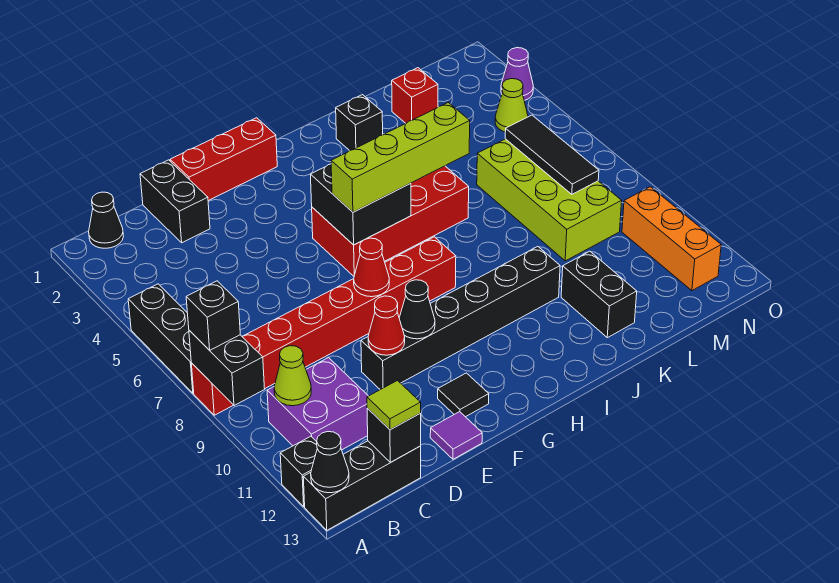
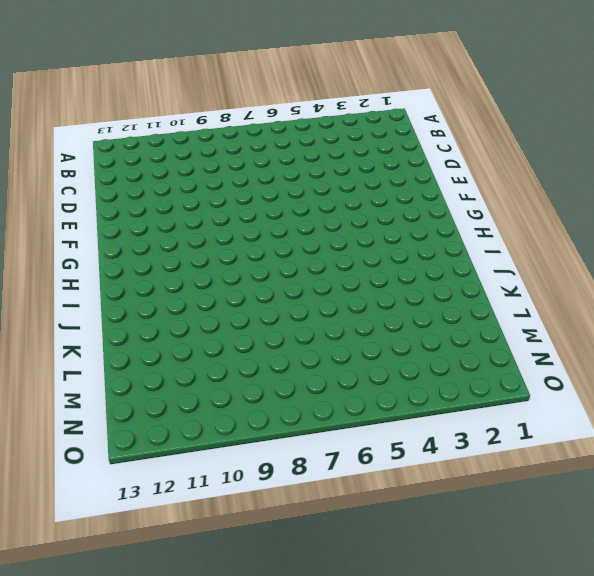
none -> black 1x3 brick [128,284,194,393]
none -> red 1x8 brick [191,237,456,415]
none -> black 1x1 brick [280,436,317,506]
none -> black 1x3 brick [303,441,421,530]

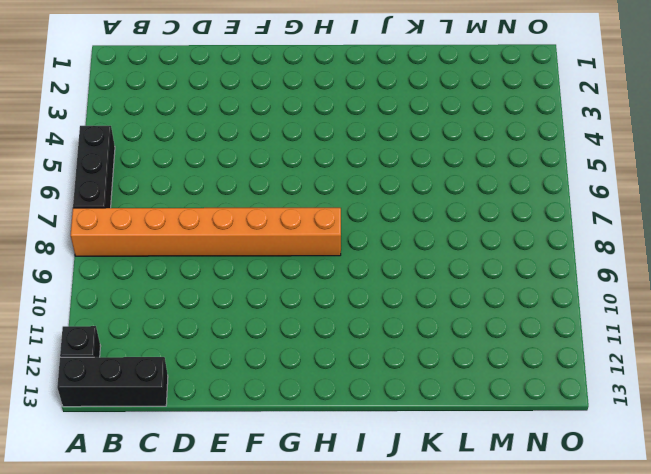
orange 1x8 brick [71,208,341,256] -> red 1x8 brick [191,237,456,415]
none -> black 1x1 cone [89,192,124,248]
none -> purple 2x2 brick [267,358,368,450]
none -> black 1x2 brick [140,160,210,243]
none -> red 1x3 brick [170,118,277,201]

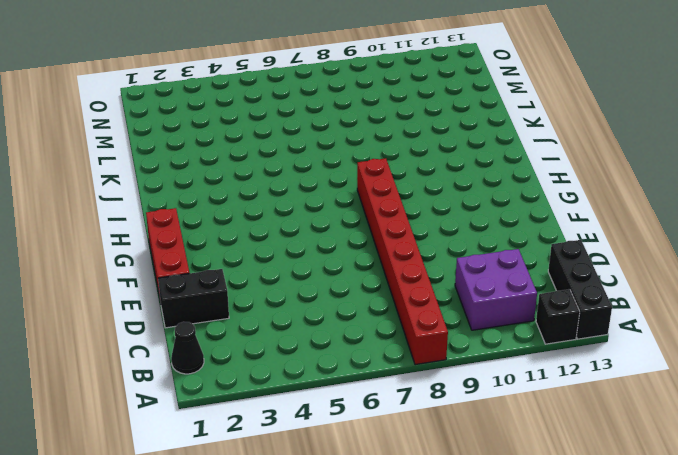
none -> black 1x3 brick [128,284,194,393]
none -> black 1x6 brick [361,247,560,390]
none -> purple 1x1 tile [430,412,482,459]
none -> black 1x1 tile [438,373,489,417]

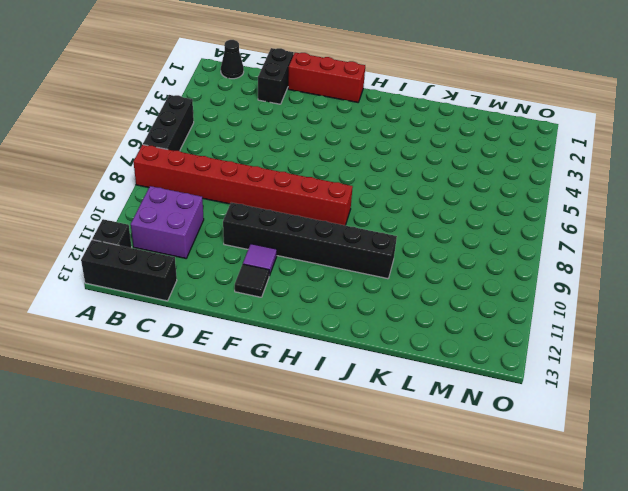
purple 1x1 tile [243,244,277,276] -> purple 1x1 tile moved to [430,412,482,459]
none -> red 2x4 brick [312,166,469,276]
none -> black 1x1 brick [336,95,383,151]
none -> black 1x2 brick [561,251,637,338]
none -> red 1x1 brick [392,68,438,123]

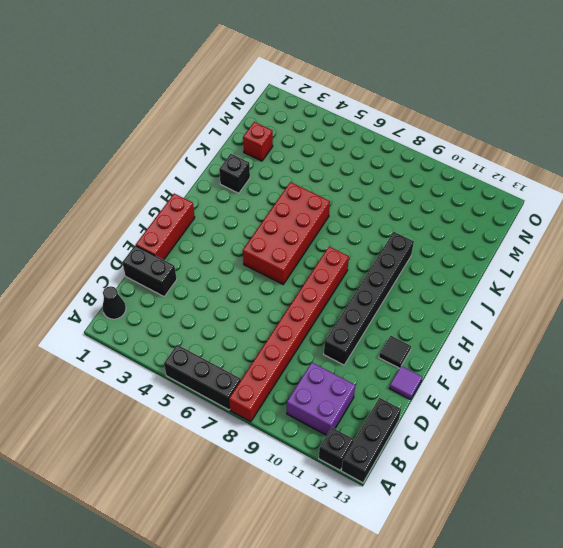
none -> black 1x2 brick [561,251,637,338]
none -> lime 2x4 brick [477,139,622,261]
none -> lime 1x1 cone [495,79,528,132]
none -> orange 1x3 brick [622,187,721,291]

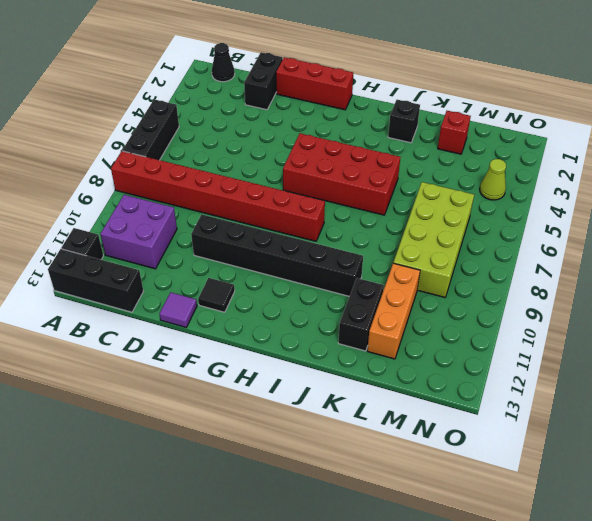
orange 1x3 brick [367,263,420,359] -> orange 1x3 brick moved to [622,187,721,291]
none -> purple 1x1 cone [501,48,533,100]
none -> black 1x2 brick [189,330,265,406]
none -> black 1x1 cone [311,432,349,493]
none -> lime 1x1 cone [274,346,311,406]

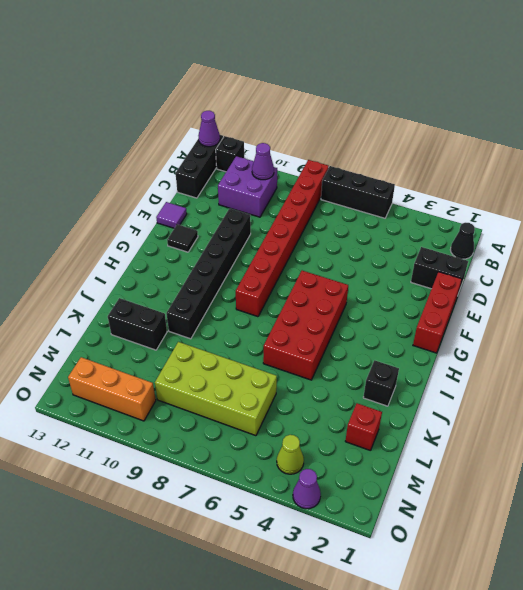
purple 1x1 cone [198,111,220,147] -> black 1x1 cone [311,432,349,493]
purple 1x1 cone [252,143,274,180] -> lime 1x1 cone [274,346,311,406]
none -> black 1x2 brick [189,330,265,406]
none -> black 1x1 brick [367,408,421,462]
none -> red 1x1 cone [368,296,405,355]
none -> red 1x1 cone [354,238,389,297]

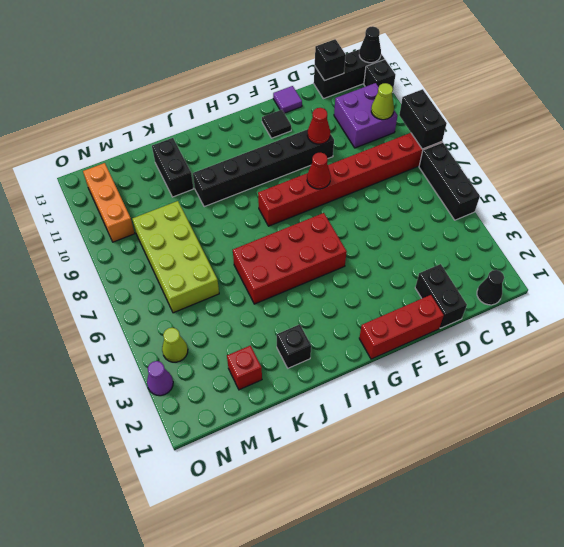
none -> black 1x1 cone [399,280,435,339]
none -> black 2x2 brick [310,164,411,245]
none -> black 1x3 tile [505,115,599,194]
none -> black 1x1 brick [186,281,240,350]

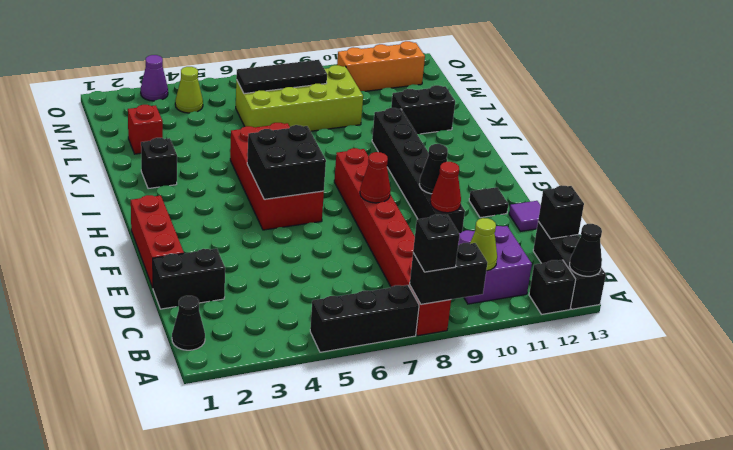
none -> lime 1x1 tile [367,381,421,430]
none -> lime 1x4 brick [331,103,470,212]

